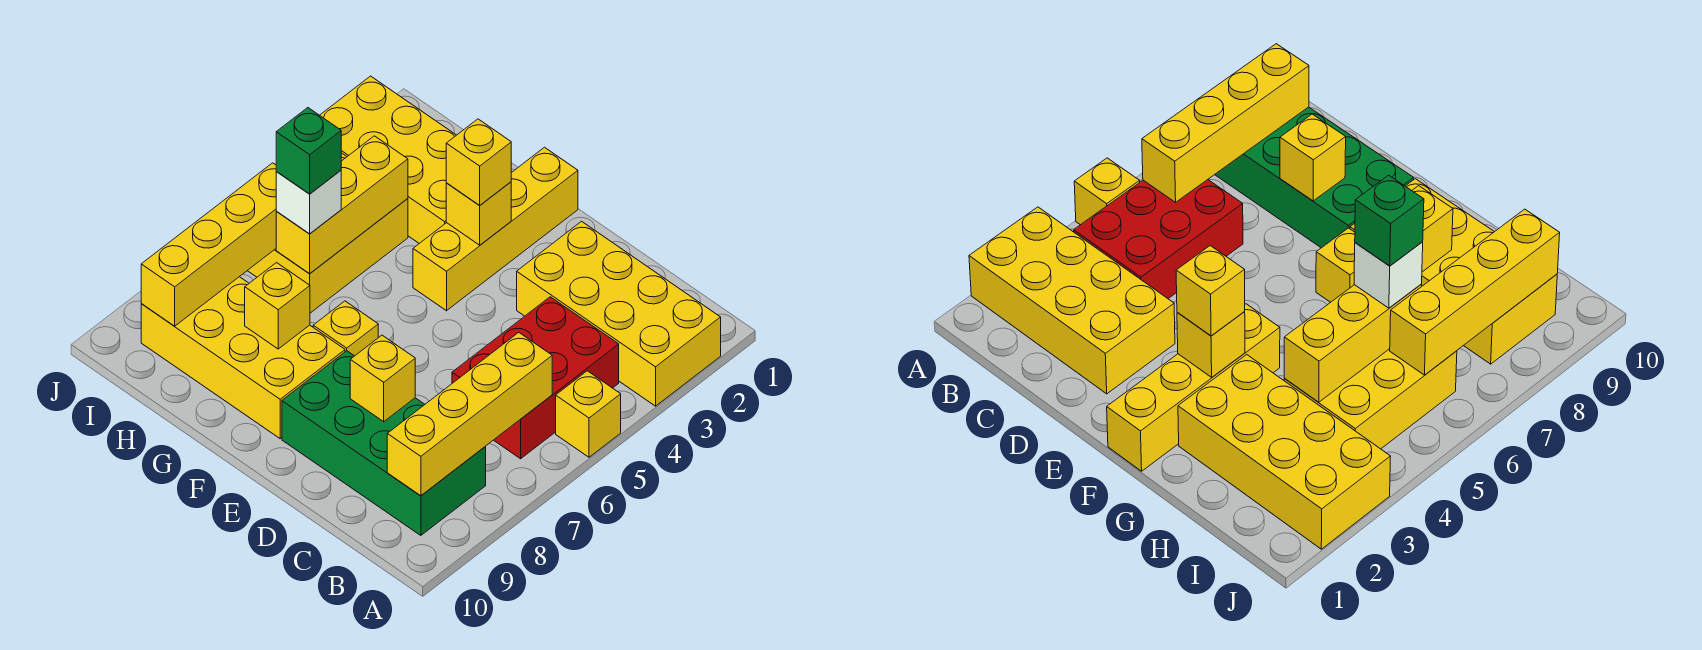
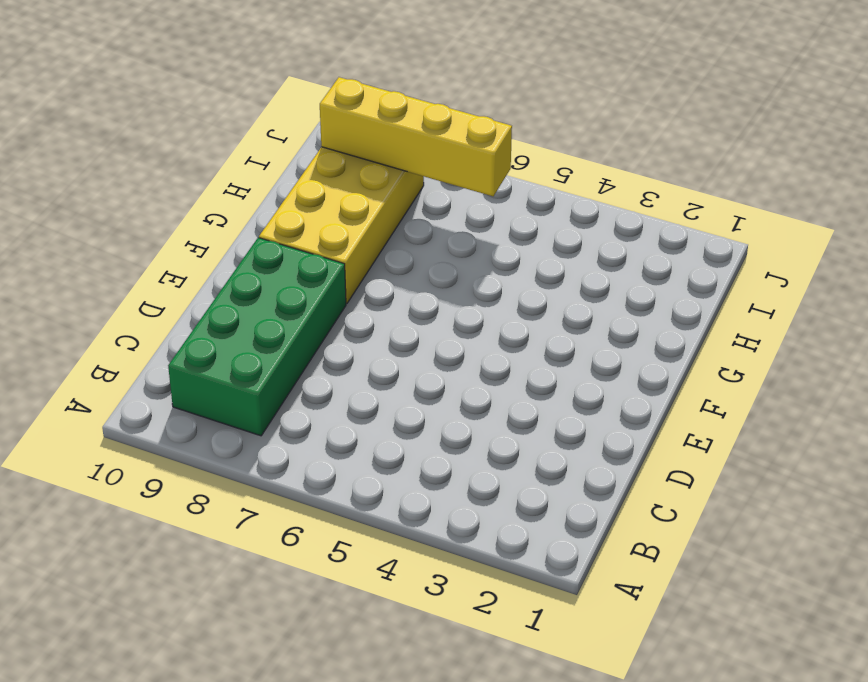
none -> yellow 2x4 brick [517,221,721,406]
none -> yellow 1x1 brick [556,371,621,457]
none -> red 2x3 brick [452,297,619,459]

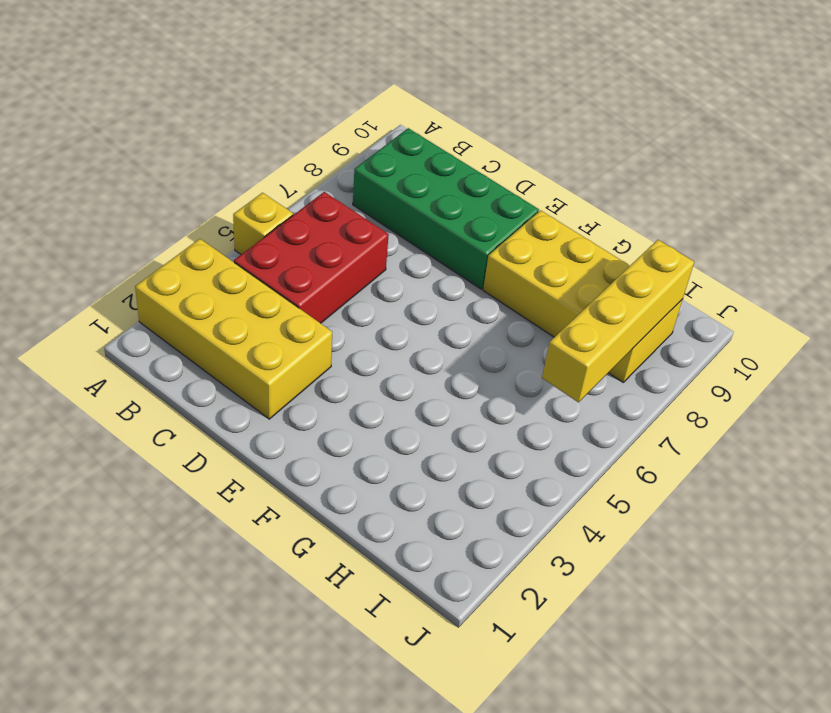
none -> yellow 1x4 brick [413,147,578,311]
none -> yellow 1x1 brick [313,301,378,356]
none -> yellow 2x4 brick [320,76,456,243]

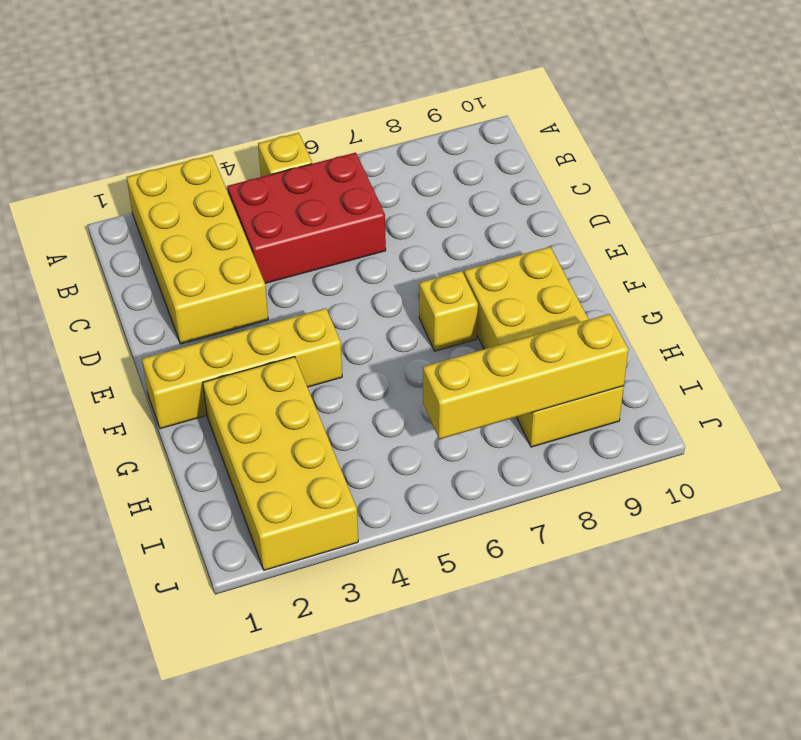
none -> green 2x4 brick [282,351,486,535]
none -> yellow 2x3 brick [247,153,408,313]
none -> yellow 1x4 brick [387,333,552,496]

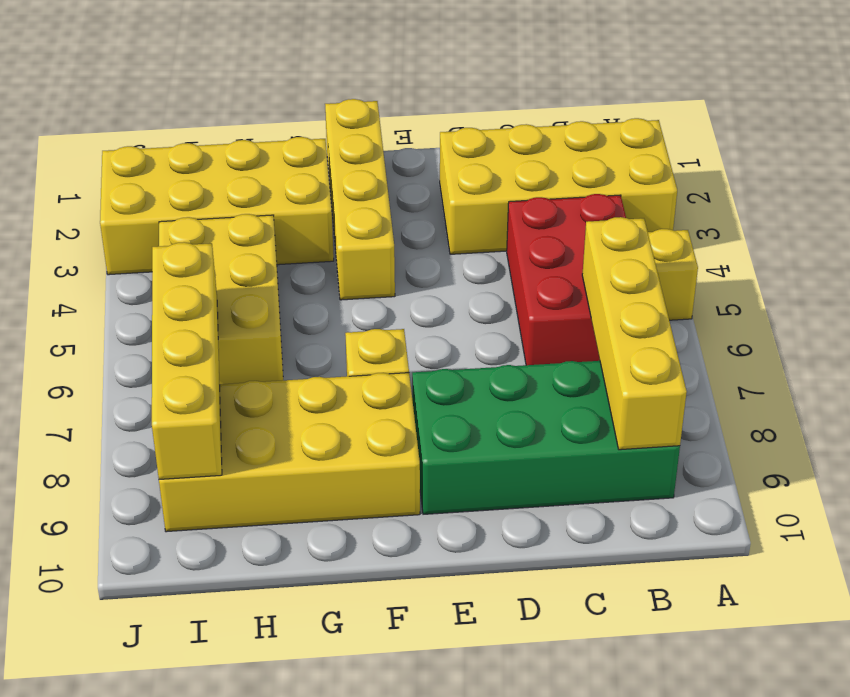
none -> yellow 1x1 brick [350,335,415,422]
none -> yellow 1x1 brick [446,182,511,245]
none -> yellow 1x1 brick [245,263,310,349]

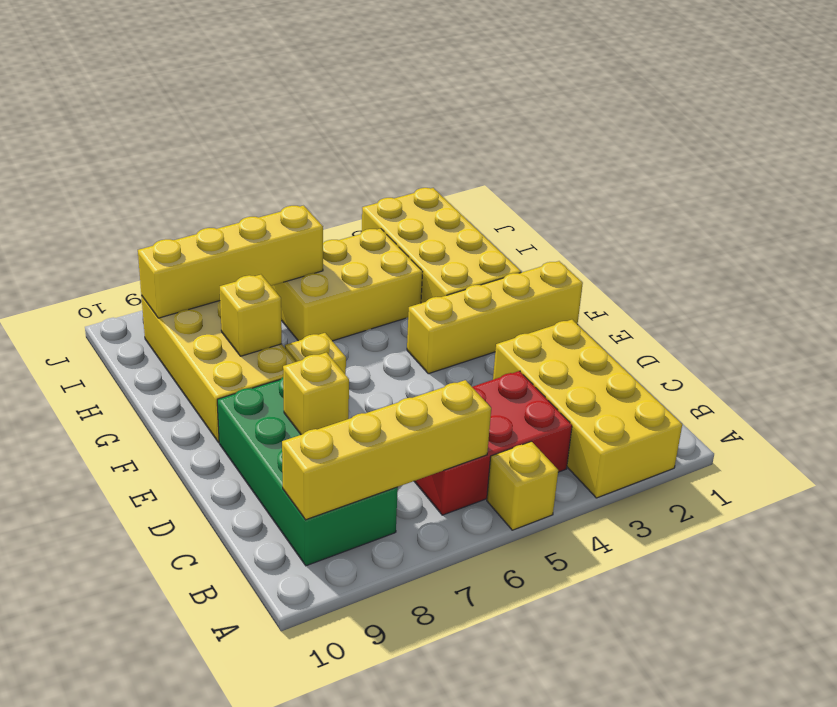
none -> yellow 1x1 brick [446,182,511,245]
none -> yellow 1x3 brick [276,136,408,273]
none -> yellow 1x1 brick [446,119,511,205]

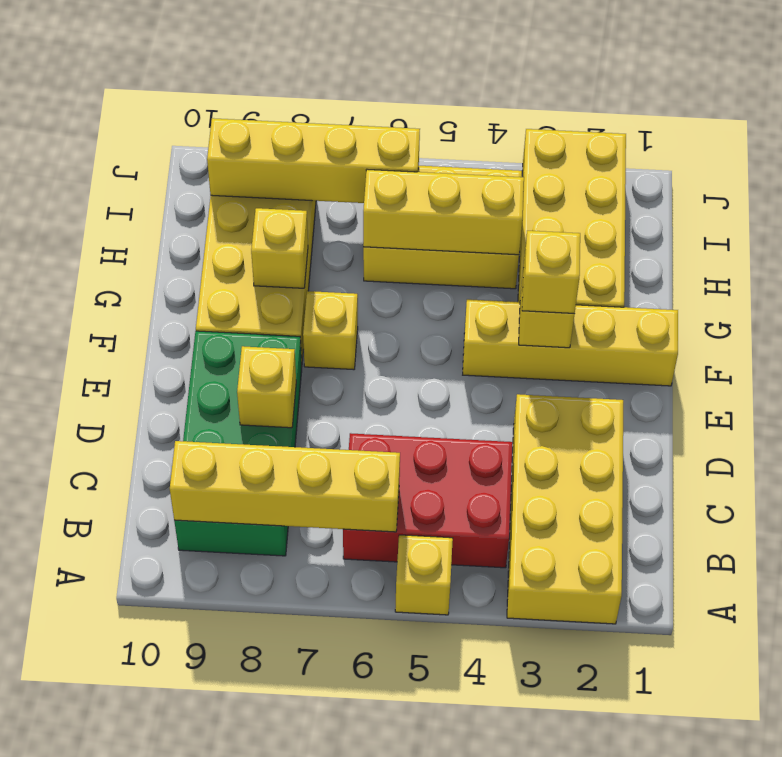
none -> white 1x1 brick [276,170,341,234]
none -> green 1x1 brick [276,108,341,194]

